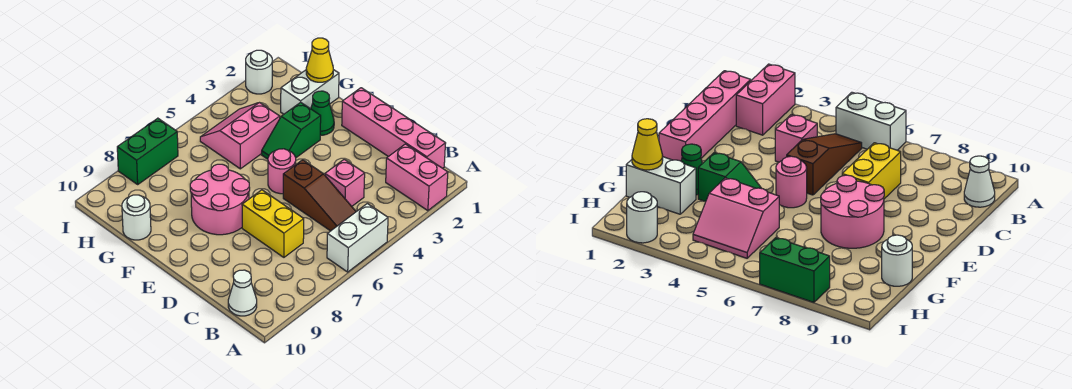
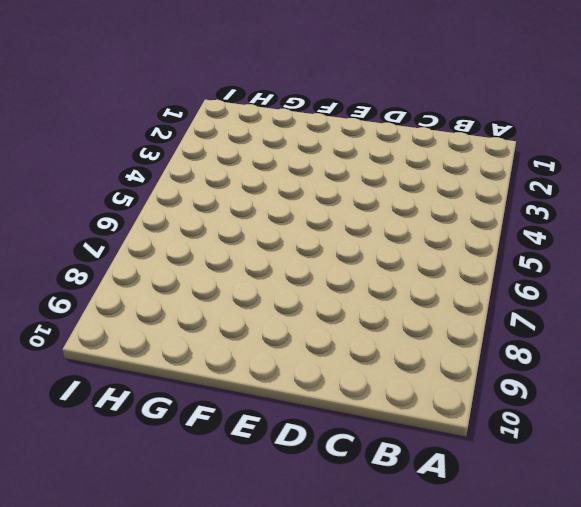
none -> pink 1x2 brick [386,144,448,211]
none -> white 1x2 brick [327,204,388,272]
none -> pink 1x4 brick [342,88,446,168]

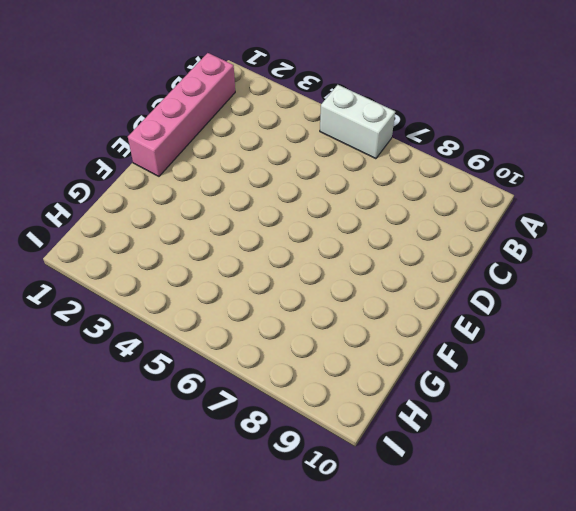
none -> pink 1x2 brick [386,144,448,211]
none -> brown 1x3 slope [283,160,356,231]
none -> white 1x1 cone [228,270,257,316]

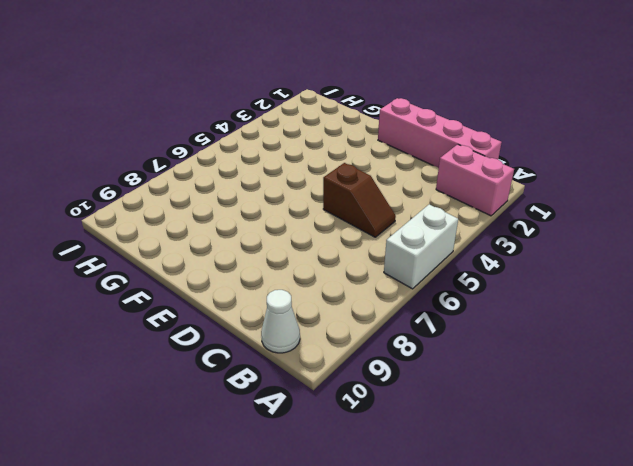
brown 1x2 slope [323,163,396,237] -> brown 1x3 slope [283,160,356,231]
none -> pink 1x1 brick [325,159,365,206]
none -> yellow 1x2 brick [242,190,304,257]
none -> pink 1x1 round brick [268,149,296,194]

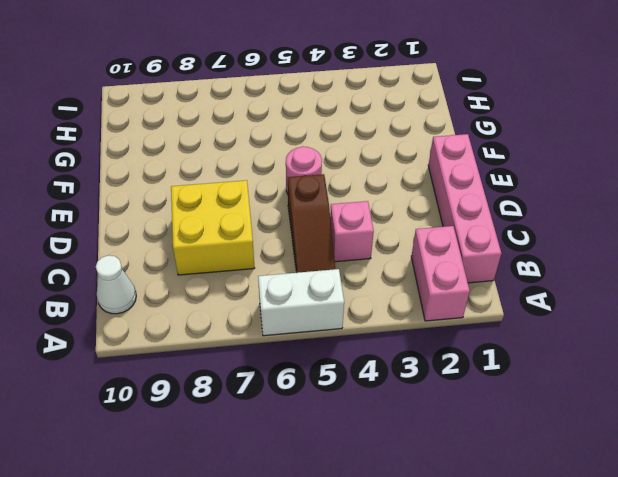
yellow 2x2 brick [171,180,255,275] -> yellow 1x2 brick [242,190,304,257]
none -> pink 2x2 round brick [190,164,250,235]
none -> green 1x1 cone [311,91,334,135]
none -> green 1x2 slope [262,102,321,159]

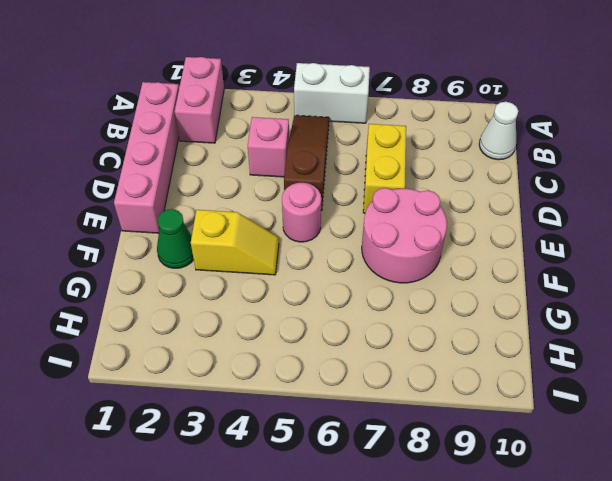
yellow 1x2 slope [191,210,279,275] -> green 1x2 slope [262,102,321,159]
none -> white 1x2 brick [281,70,339,114]
none -> pink 2x2 slope [200,103,280,169]
none -> white 1x1 round brick [122,195,151,240]

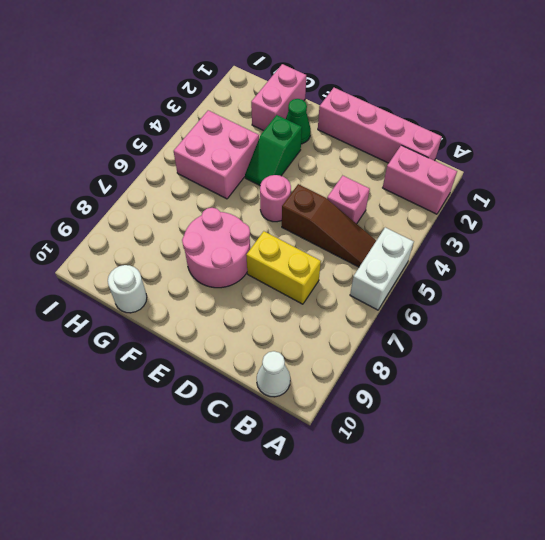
pink 1x2 brick [251,64,306,131] -> white 1x2 brick [281,70,339,114]
pink 2x2 brick [174,110,259,199] -> pink 2x2 slope [200,103,280,169]
none -> white 1x1 round brick [246,50,272,94]
none -> green 1x2 brick [117,118,178,184]
none -> yellow 1x1 cone [306,38,333,82]

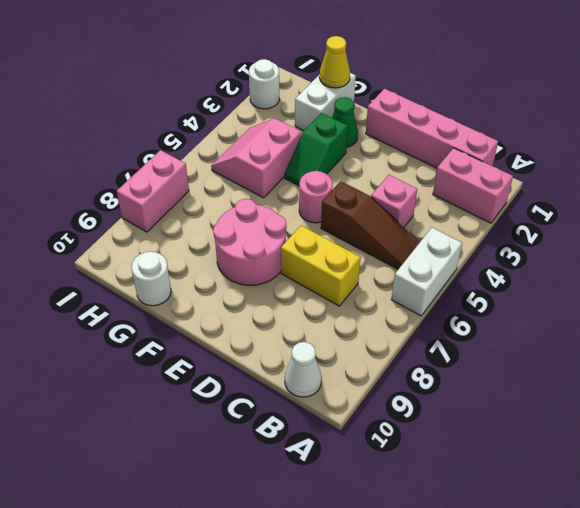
pink 1x2 brick [117,150,189,232] -> green 1x2 brick [117,118,178,184]

